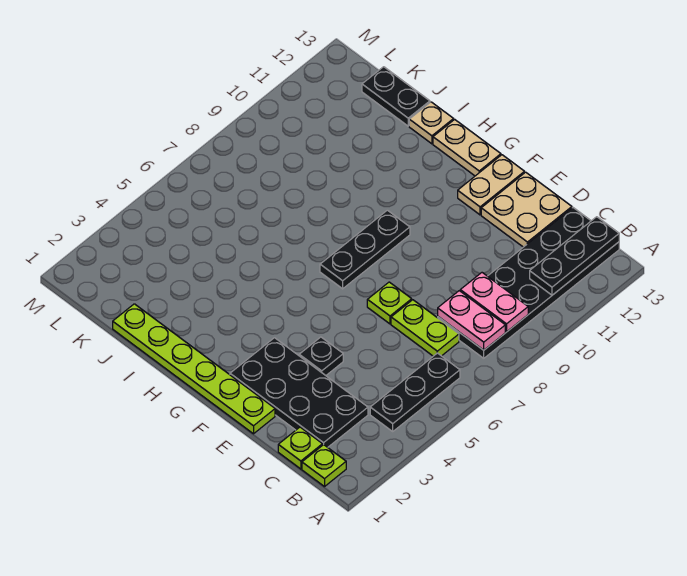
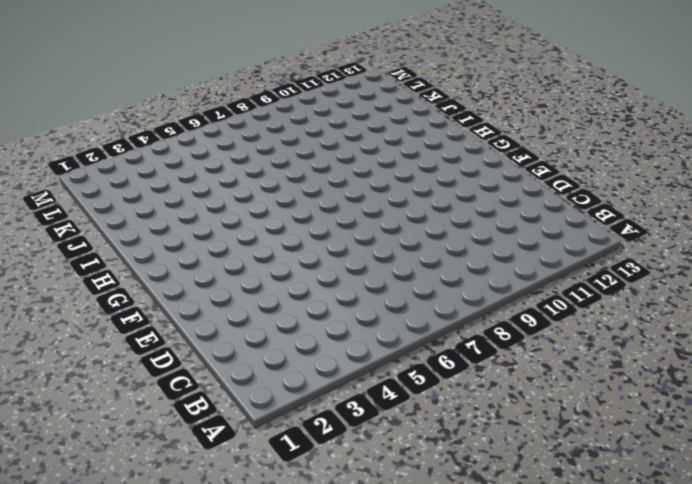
none -> lime 1x1 plate [302,445,346,487]
none -> black 1x3 plate [370,353,460,431]
none -> black 2x6 plate [438,208,619,358]

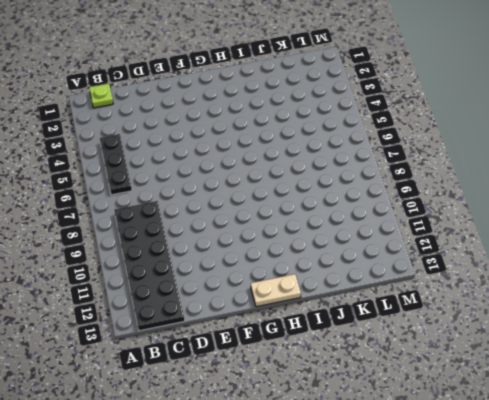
none -> lime 1x1 plate [278,427,323,469]
none -> black 2x4 plate [230,338,368,447]
none -> lime 1x2 plate [391,300,459,356]

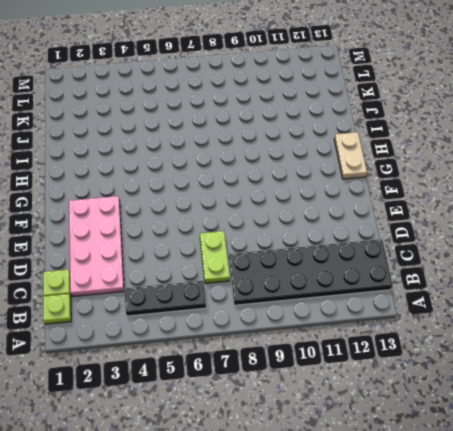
pink 2x4 plate [69,196,124,297] -> black 2x4 plate [230,338,368,447]
none -> tan 2x2 plate [481,172,572,247]
none -> lime 1x6 plate [113,304,275,434]
none -> black 1x1 plate [299,337,343,375]

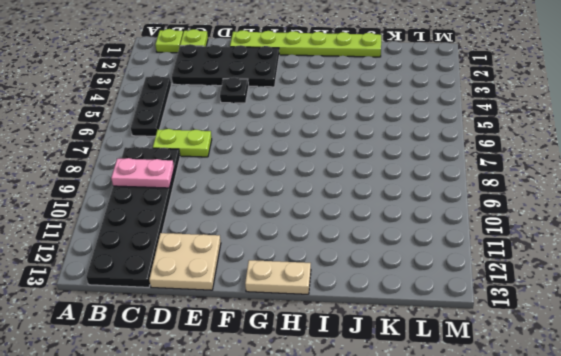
none -> lime 1x1 plate [367,282,412,324]
none -> tan 1x2 plate [458,155,525,215]
none -> black 1x3 plate [320,210,410,289]

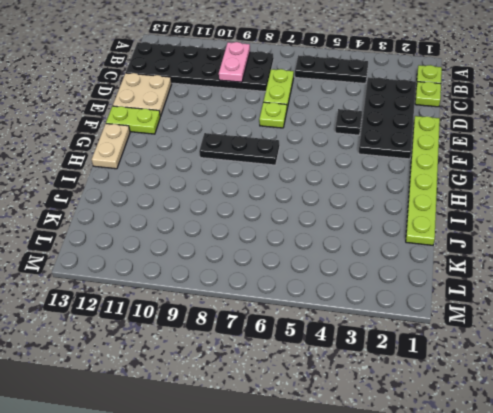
lime 1x2 plate [106,106,160,134] -> tan 1x2 plate [458,155,525,215]
none -> tan 1x1 plate [409,102,454,144]
none -> black 1x2 plate [362,67,430,126]
none -> pink 1x2 plate [438,291,505,350]

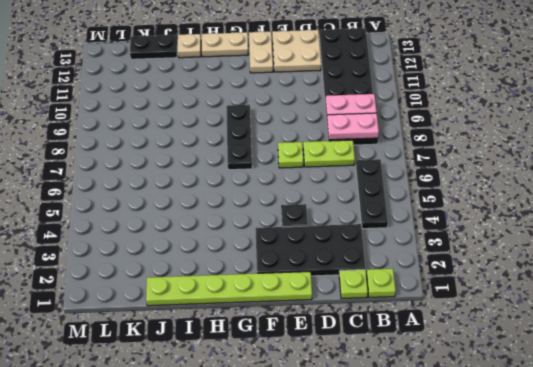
none -> black 1x3 plate [530,217,619,295]

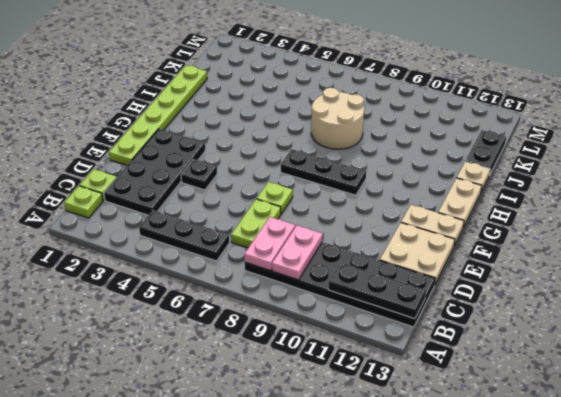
tan 2x2 round brick [311,88,364,149] -> none

